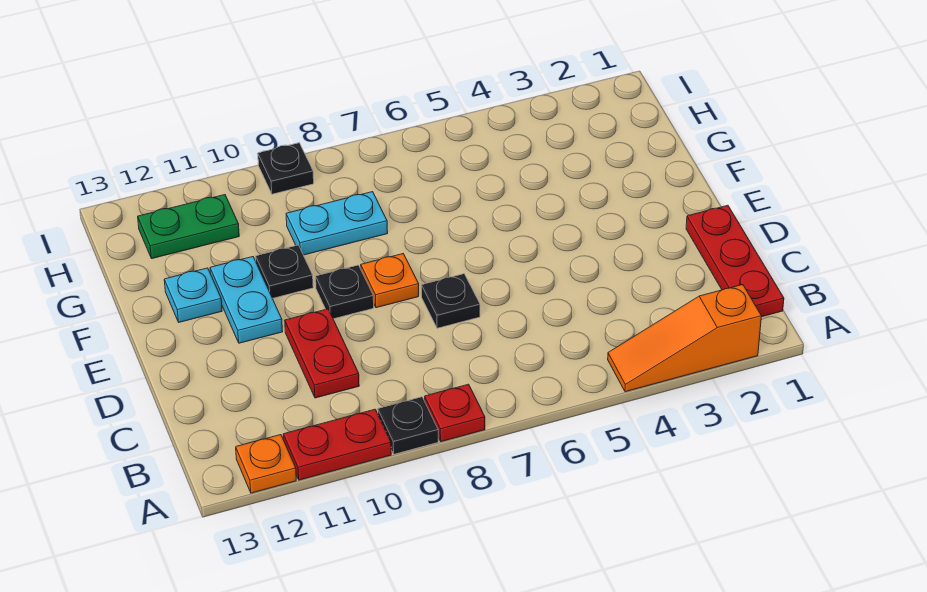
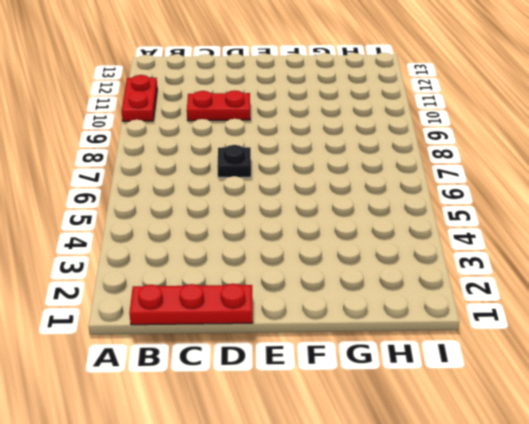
none -> orange 1x3 slope [608,285,762,392]
none -> red 1x1 plate [425,384,485,442]
none -> black 1x1 plate [378,397,438,454]

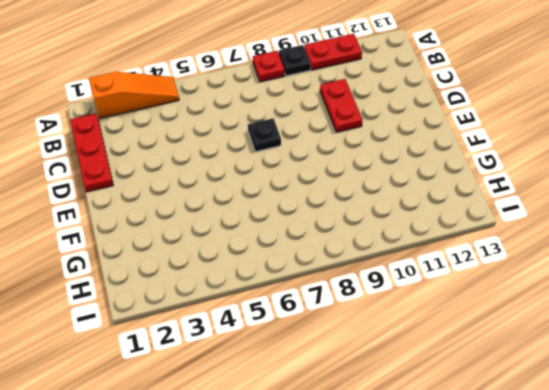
none -> orange 1x1 plate [236,435,296,493]
none -> orange 1x1 plate [361,254,419,308]
none -> black 1x1 plate [316,265,374,319]

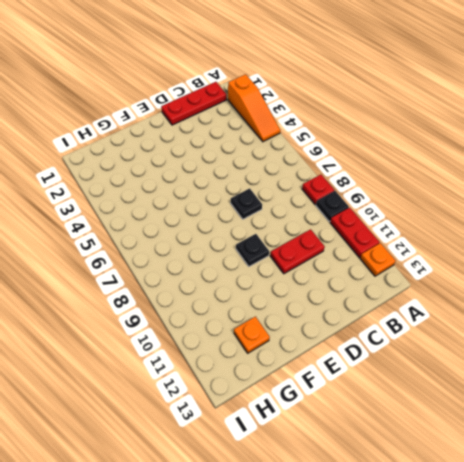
orange 1x1 plate [234,317,270,353] -> orange 1x1 plate moved to [361,254,419,308]
none -> cyan 1x2 plate [210,257,283,343]
none -> black 1x1 plate [256,245,313,298]
none -> cyan 1x1 plate [164,268,222,322]

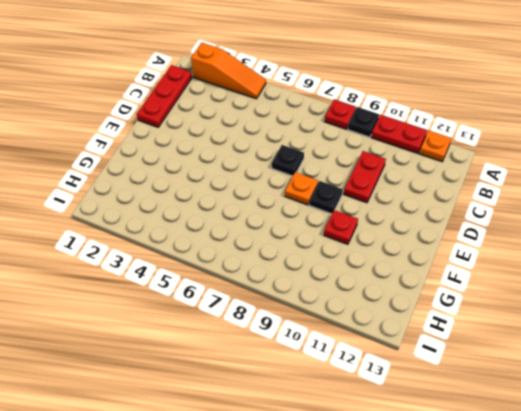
red 1x1 plate [324,210,358,244] -> black 1x1 plate [256,245,313,298]
none -> cyan 1x2 plate [210,257,283,343]
none -> cyan 1x1 plate [164,268,222,322]
none -> cyan 1x2 plate [286,192,388,255]

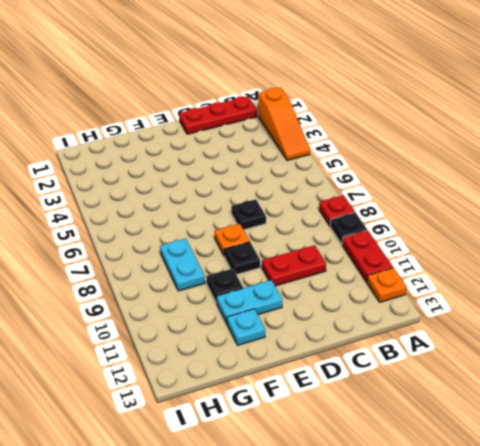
none -> green 1x2 plate [138,195,239,259]
none -> black 1x1 plate [258,143,314,194]

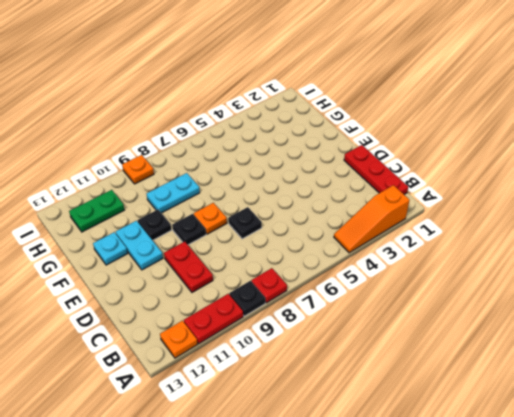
orange 1x1 plate [122,155,154,184] -> black 1x1 plate [258,143,314,194]

